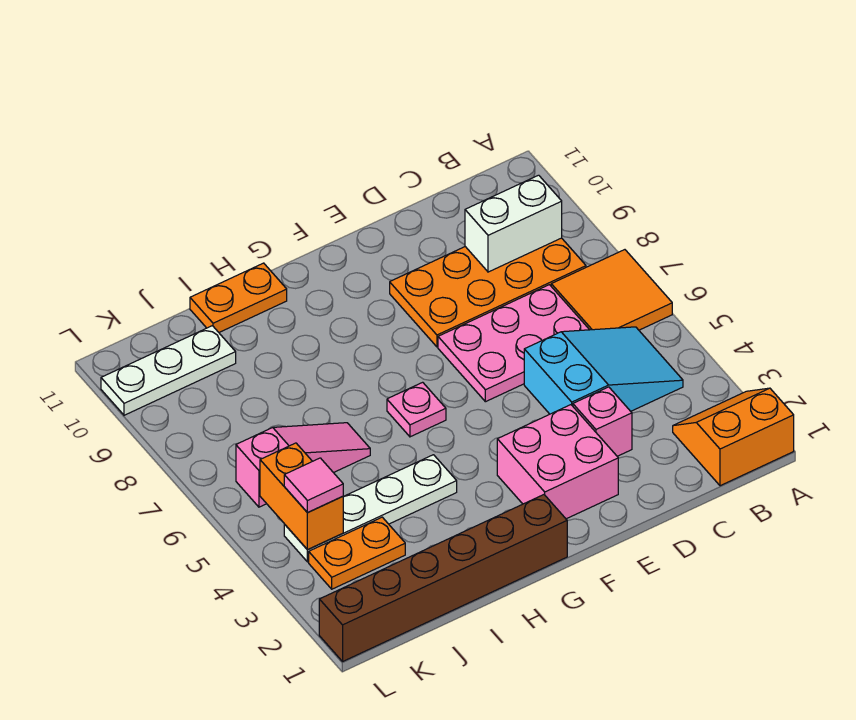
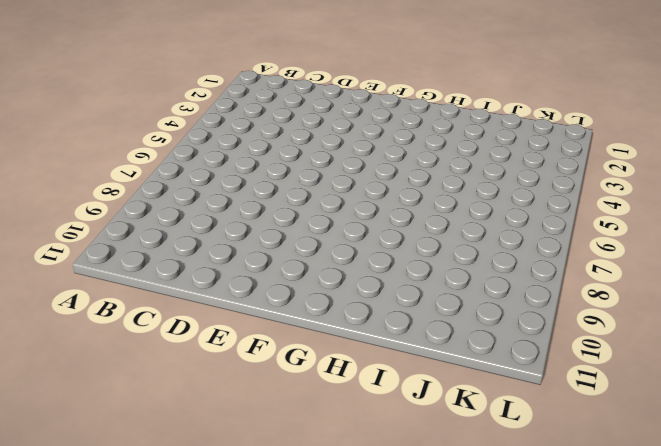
none -> orange 2x2 slope [673,388,794,486]
none -> orange 2x2 tile [551,250,672,330]
none -> cyan 2x3 slope [524,327,683,414]

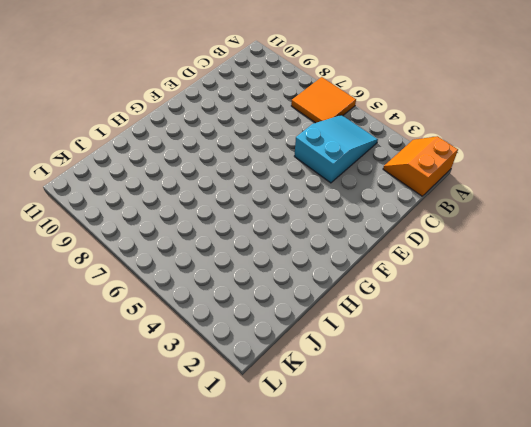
none -> orange 2x4 plate [390,238,586,347]
none -> pink 2x3 plate [438,285,589,402]
none -> pink 1x1 brick [573,387,632,456]

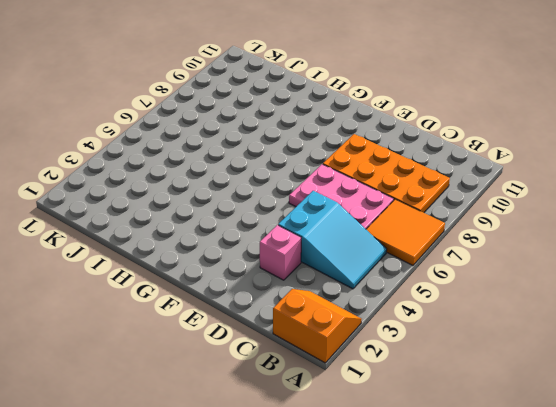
none -> pink 2x2 brick [497,405,618,519]
none -> brown 1x6 brick [319,495,567,661]
none -> pink 1x1 plate [387,382,446,437]

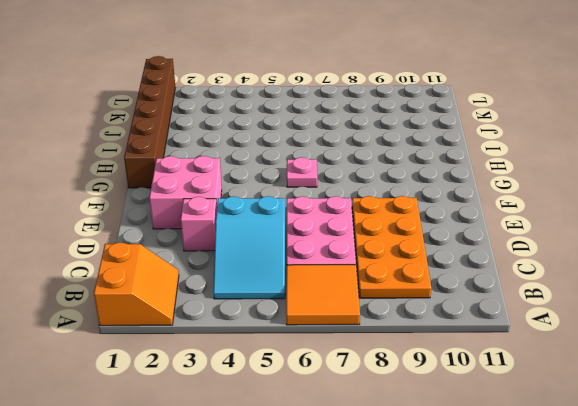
none -> white 1x4 plate [284,455,457,562]
none -> orange 1x2 plate [190,263,287,332]
none -> pink 1x3 slope [236,423,370,507]

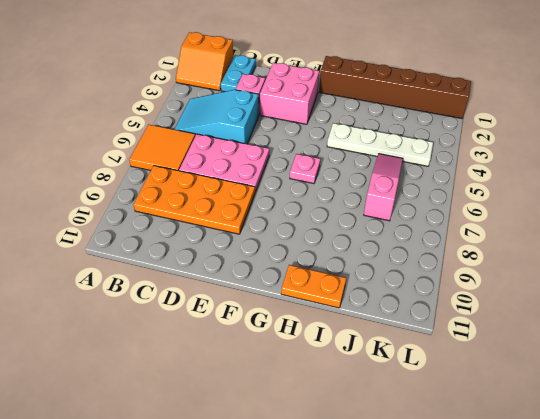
cyan 1x2 plate [221,55,256,92] -> none
pink 1x3 slope [364,154,403,221] -> pink 1x3 slope turned to [236,423,370,507]
none -> orange 1x2 plate [309,517,405,589]
none -> white 1x3 plate [101,326,236,415]
none -> white 1x2 brick [465,175,562,272]

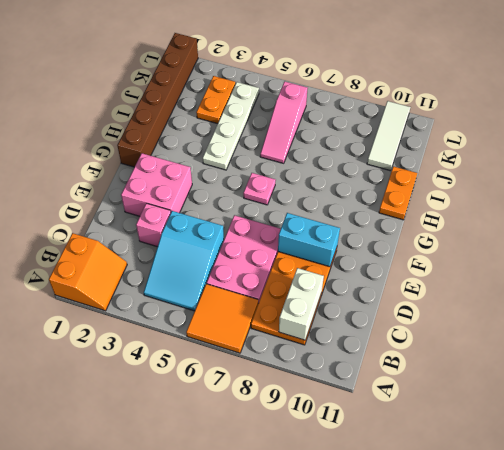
cyan 1x2 brick [278,213,340,267] -> none
white 1x3 tile [367,101,410,171] -> white 1x3 plate [101,326,236,415]
none -> orange 1x2 brick [260,443,343,550]
none -> pink 1x1 tile [284,458,343,512]

